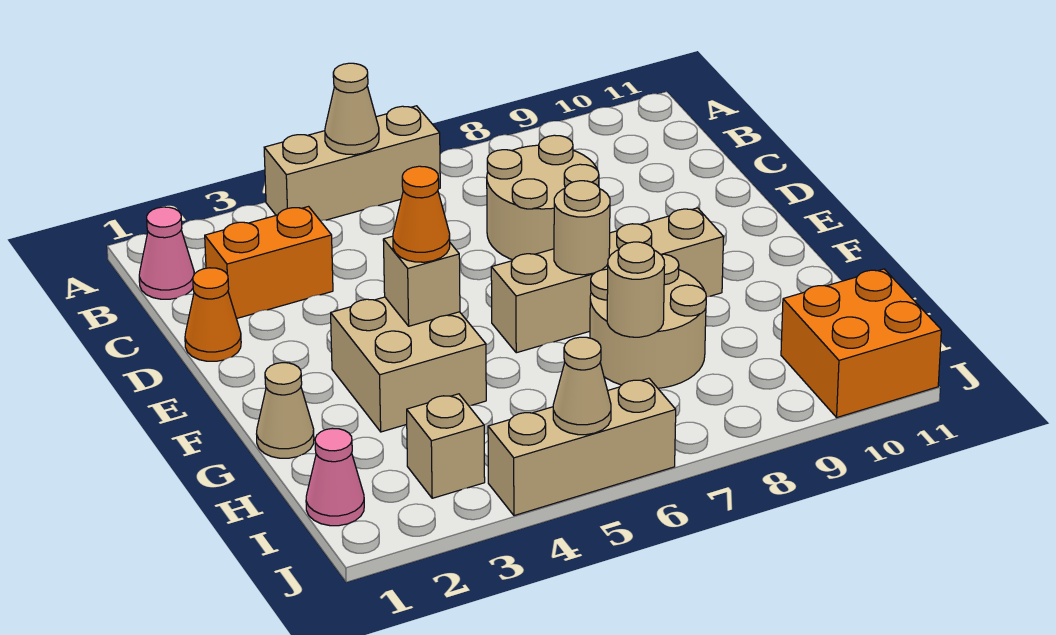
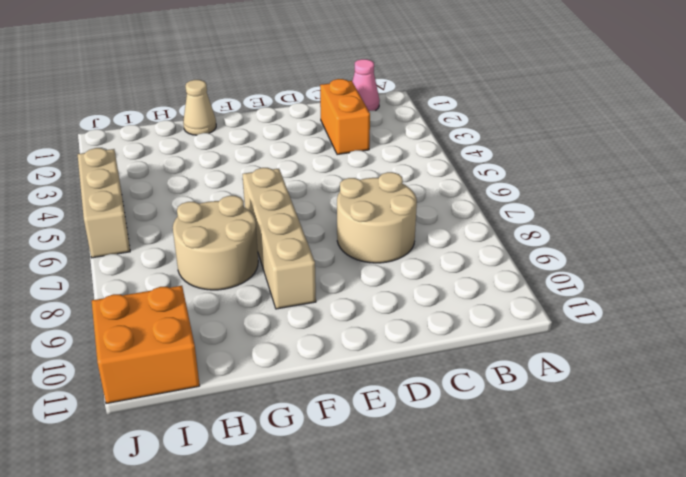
none -> tan 1x3 brick [264,106,440,221]
none -> orange 1x1 cone [185,268,241,361]
none -> tan 2x2 brick [331,297,486,432]

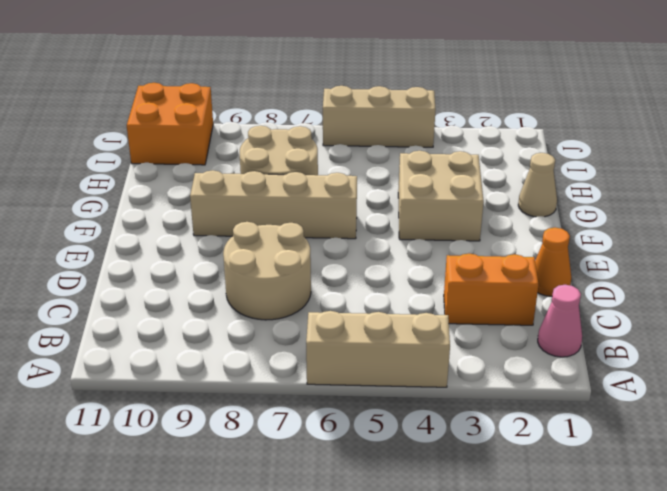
none -> pink 1x1 cone [306,428,364,526]
none -> tan 1x1 brick [407,394,485,498]
none -> tan 1x1 cone [325,63,379,155]

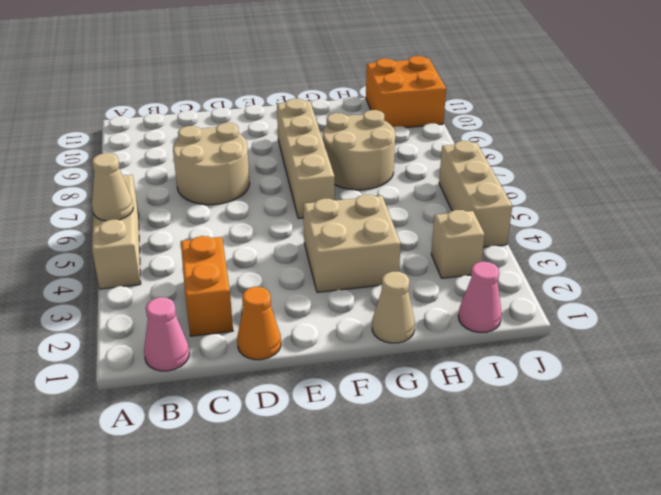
none -> tan 1x1 brick [383,236,460,326]
none -> tan 1x1 round brick [554,181,610,275]
none -> tan 1x1 round brick [607,242,665,337]

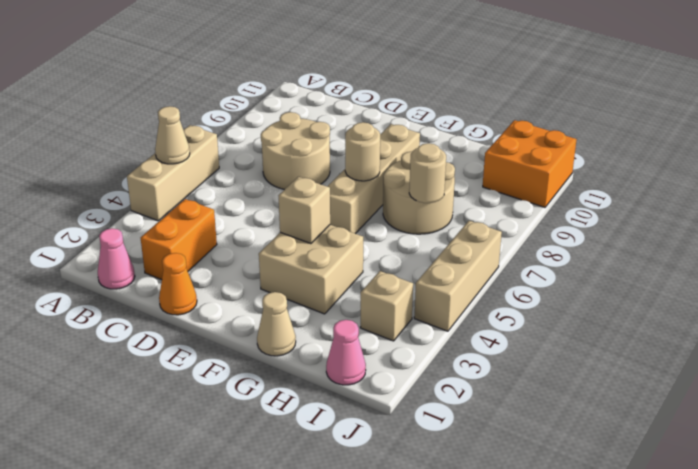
none -> tan 1x1 cone [553,337,611,435]
none -> orange 1x1 cone [393,166,450,262]

